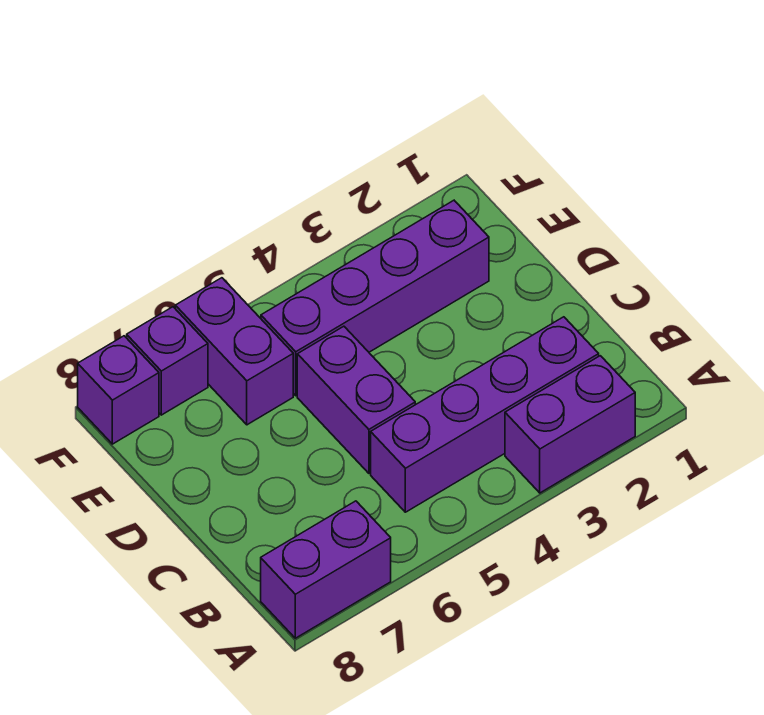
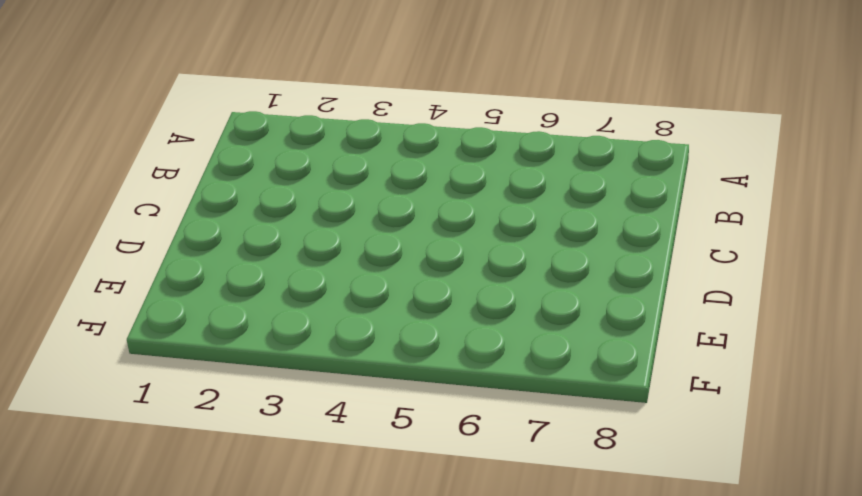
none -> purple 1x2 brick [505,356,635,493]
none -> purple 1x2 brick [261,501,391,638]

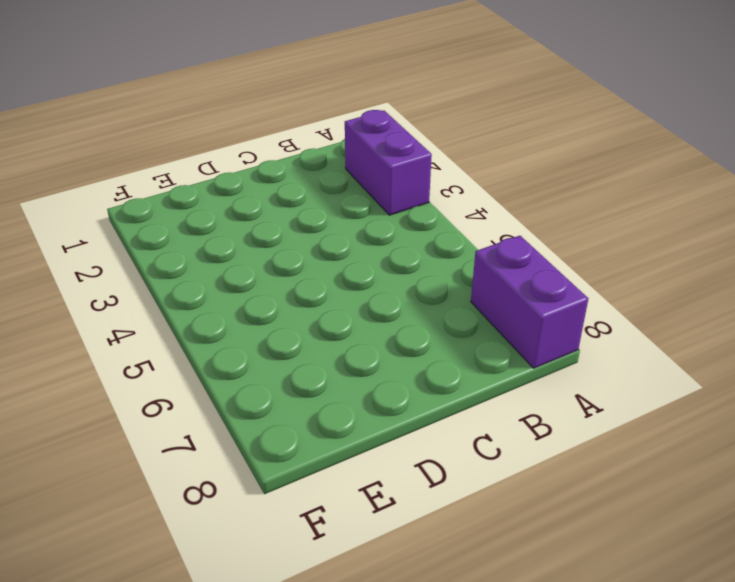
none -> purple 1x4 brick [371,317,599,512]
none -> purple 1x2 brick [297,326,415,473]

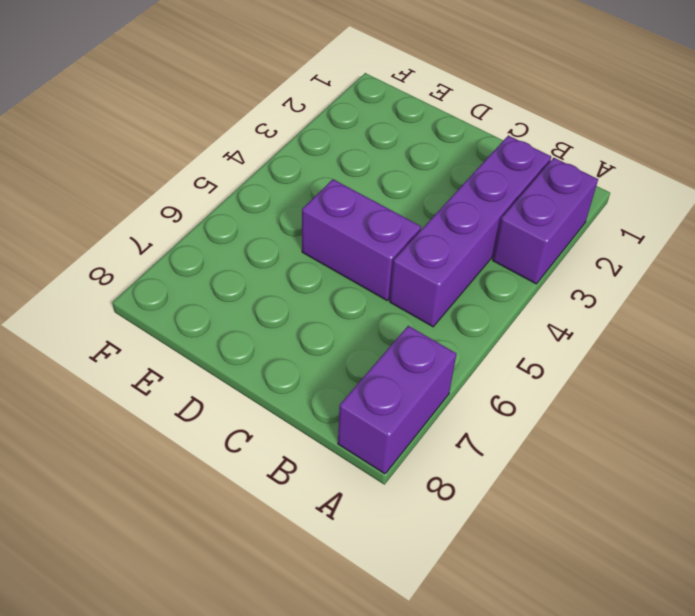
none -> purple 1x4 brick [261,200,489,396]
none -> purple 1x2 brick [175,278,293,425]

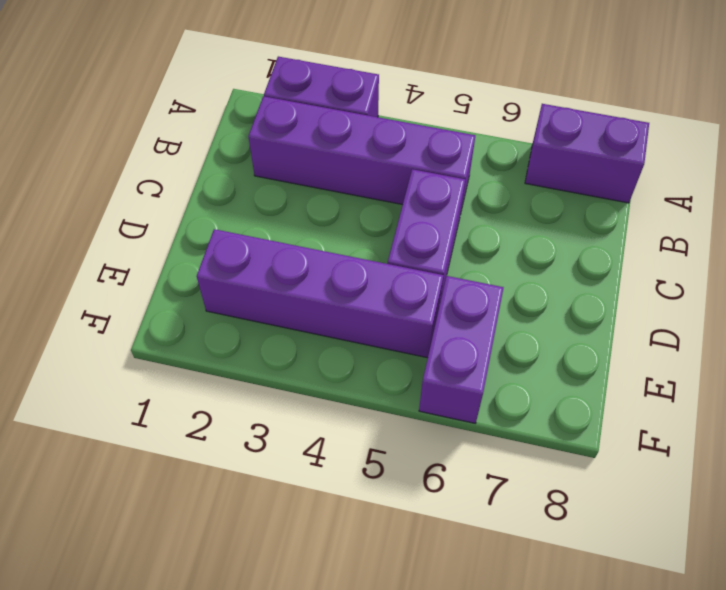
none -> purple 1x1 brick [127,307,208,415]
none -> purple 1x1 brick [78,336,159,444]

